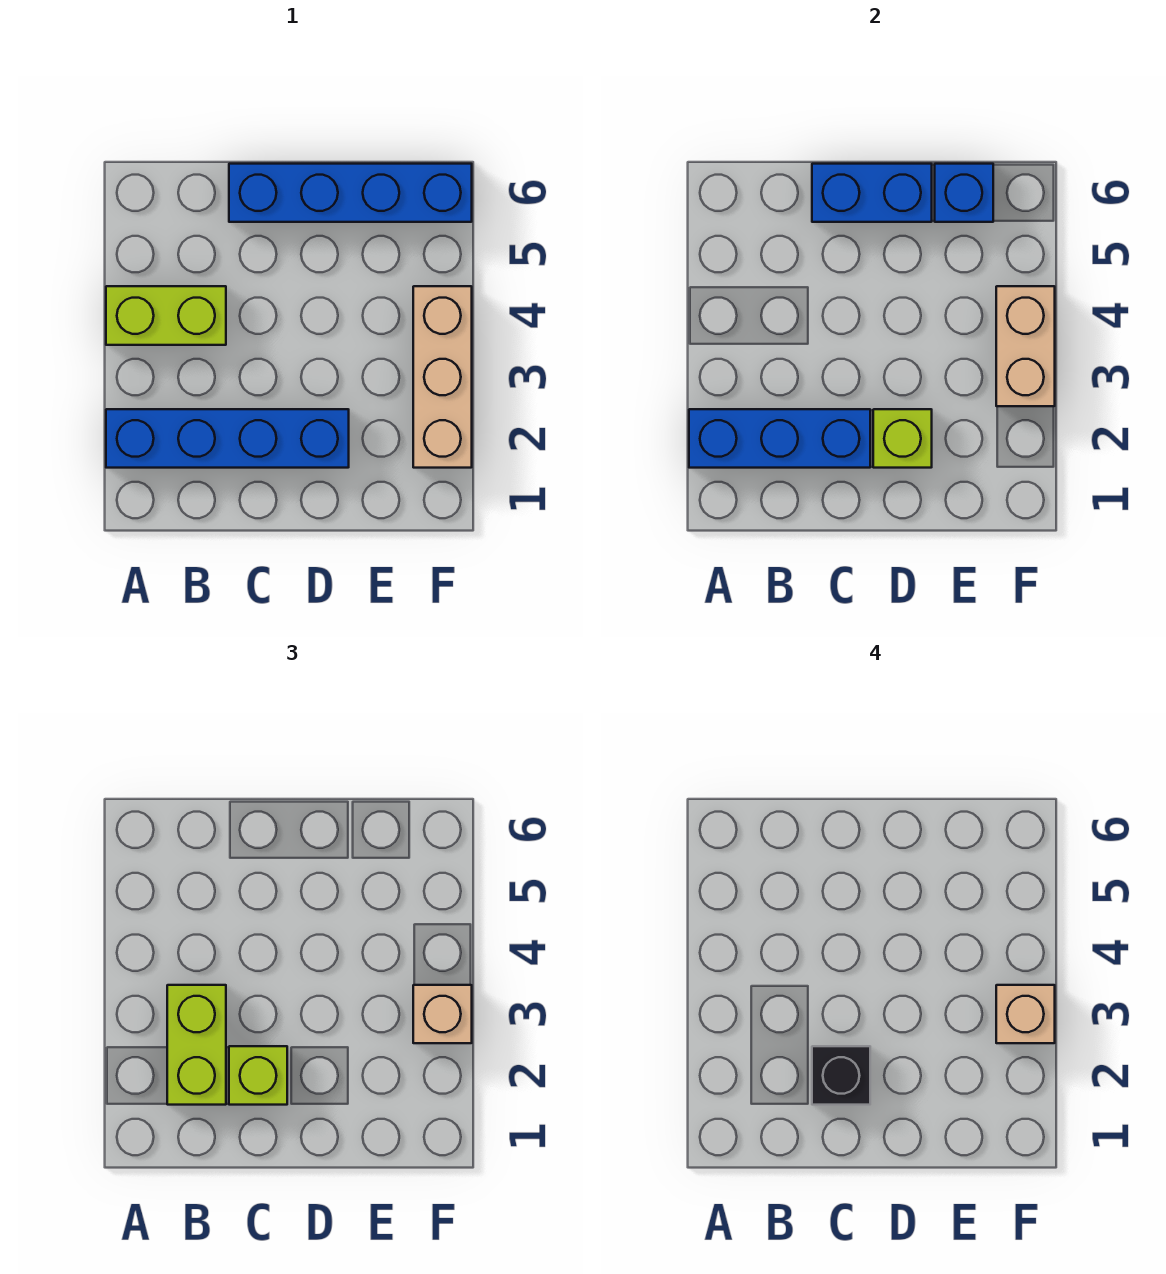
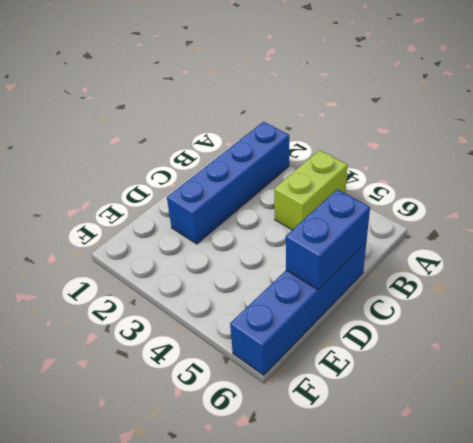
none -> tan 1x3 brick [413,286,472,468]
none -> blue 1x3 brick [689,409,870,468]
none -> lime 1x1 brick [873,409,932,468]

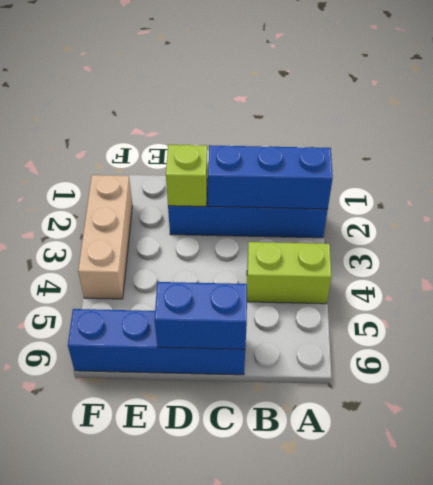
none -> blue 1x1 brick [935,164,993,222]
none -> tan 1x2 brick [996,286,1055,406]
none -> lime 1x2 brick [167,985,226,1105]

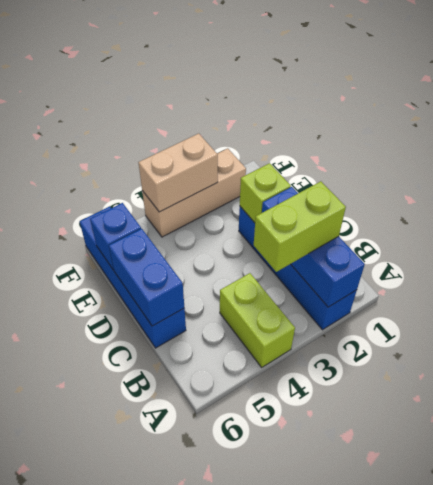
none -> lime 1x1 brick [229,1046,287,1105]
none -> tan 1x1 brick [413,985,472,1043]
none -> black 1x1 brick [812,1046,870,1105]

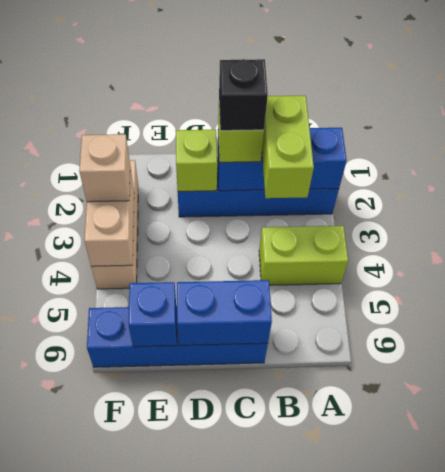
none -> tan 1x1 brick [996,985,1055,1043]

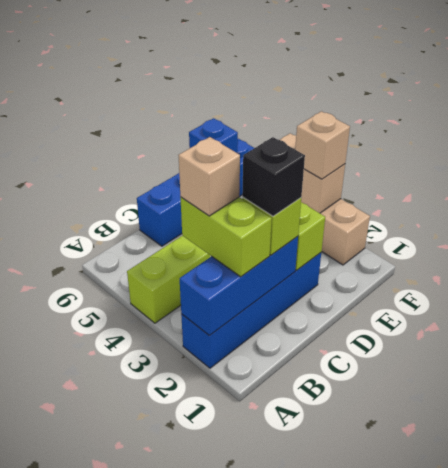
tan 1x1 brick [178,137,240,216] -> tan 1x1 brick moved to [996,985,1055,1043]
none -> blue 1x2 brick [812,164,932,222]

